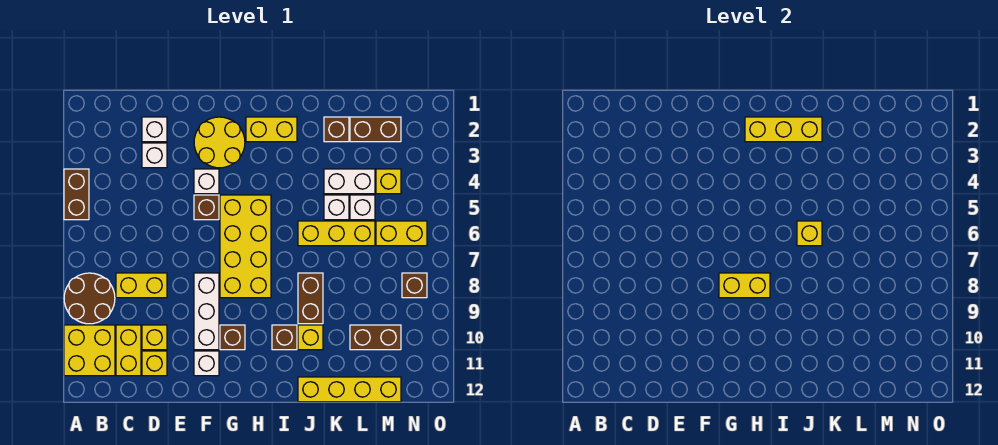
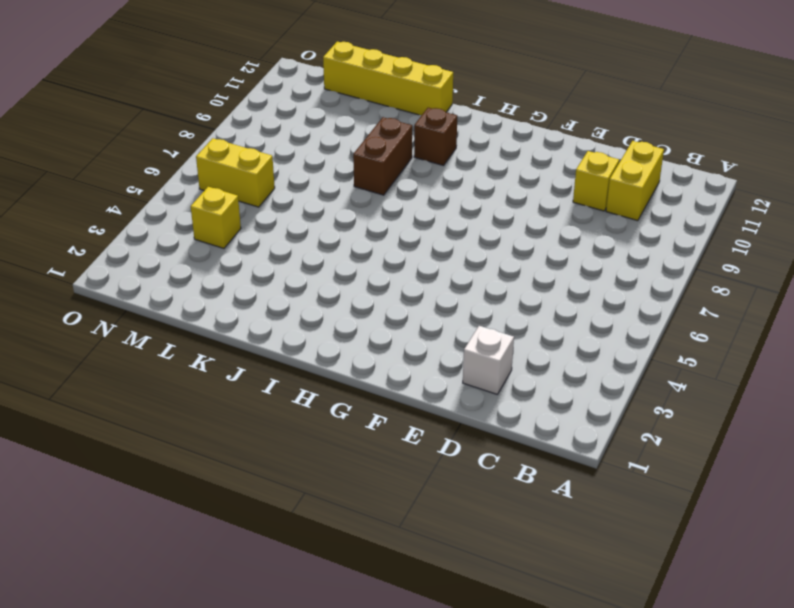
none -> brown 1x2 brick [64,169,89,220]
none -> brown 2x2 round brick [64,273,115,324]
none -> yellow 2x2 brick [64,325,115,376]
none -> yellow 1x2 brick [116,273,167,298]

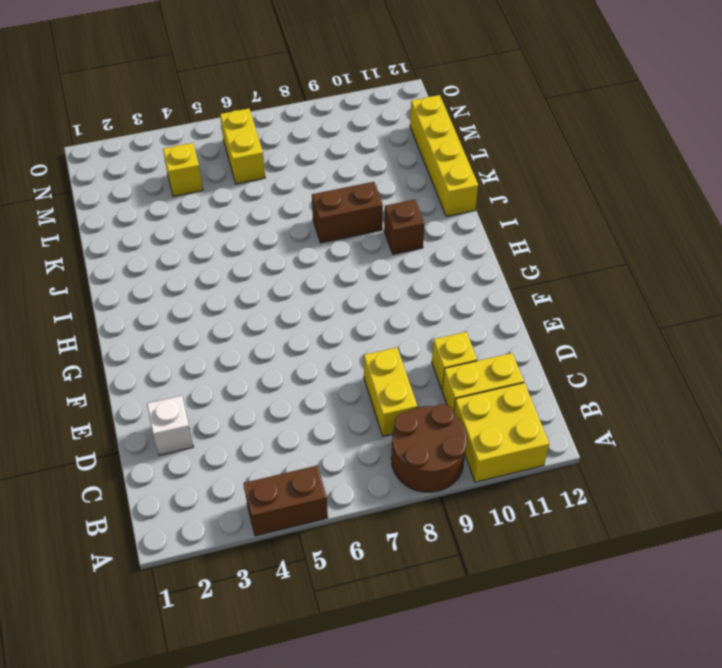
none -> white 1x1 brick [142,143,167,168]
none -> yellow 1x1 brick [142,351,167,376]
none -> yellow 2x2 round brick [194,117,245,168]
none -> white 1x1 brick [194,169,219,194]

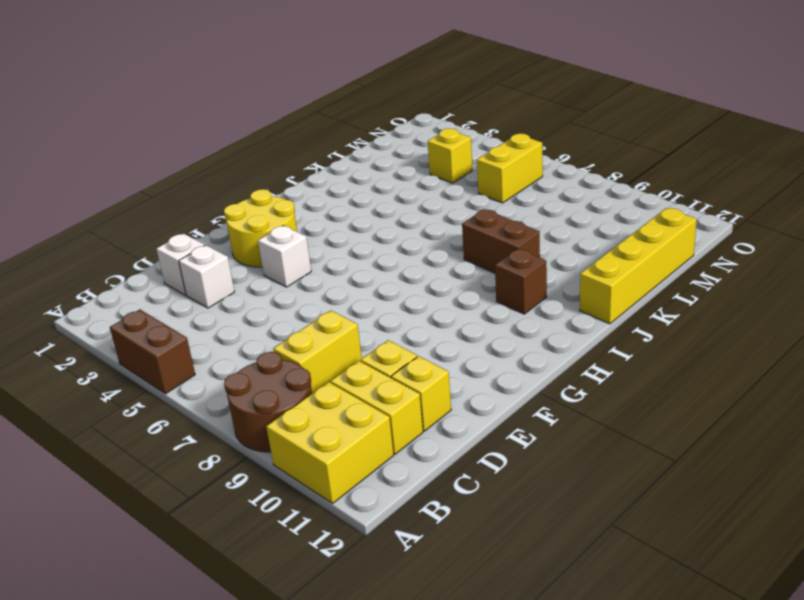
none -> brown 1x1 brick [194,195,219,220]
none -> white 1x3 brick [194,273,219,350]
none -> white 1x1 brick [194,351,219,376]
none -> yellow 2x4 brick [220,195,271,298]

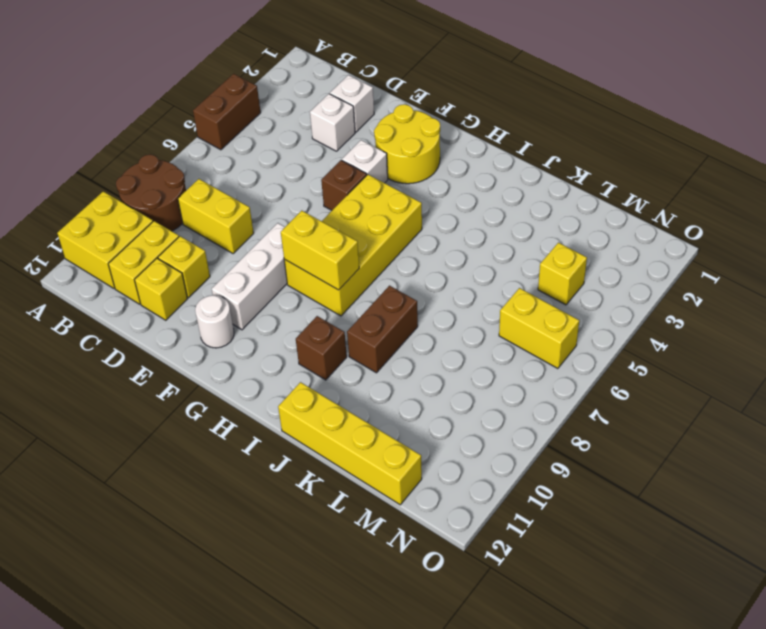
white 1x1 round brick [195,295,234,348] -> white 1x1 brick [194,351,219,376]
none -> brown 1x1 brick [220,325,245,350]
none -> yellow 1x2 brick [246,117,297,142]
none -> yellow 1x3 brick [298,221,375,246]
none -> yellow 1x1 brick [298,325,323,350]

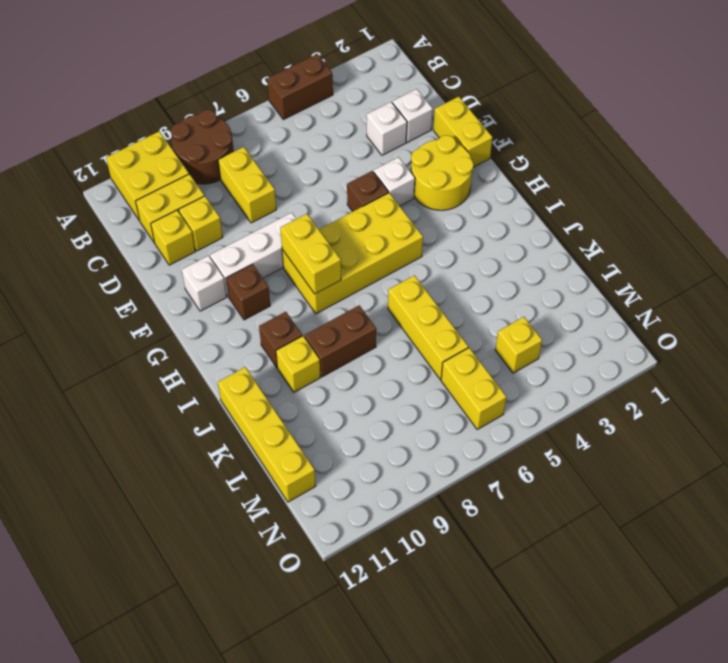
yellow 1x2 brick [433,97,493,167] -> yellow 1x2 brick moved to [246,117,297,142]
none -> brown 1x1 brick [324,117,349,142]
none -> white 1x2 brick [324,169,375,194]
none -> white 1x1 brick [324,195,349,220]
none -> brown 1x2 brick [350,117,401,142]

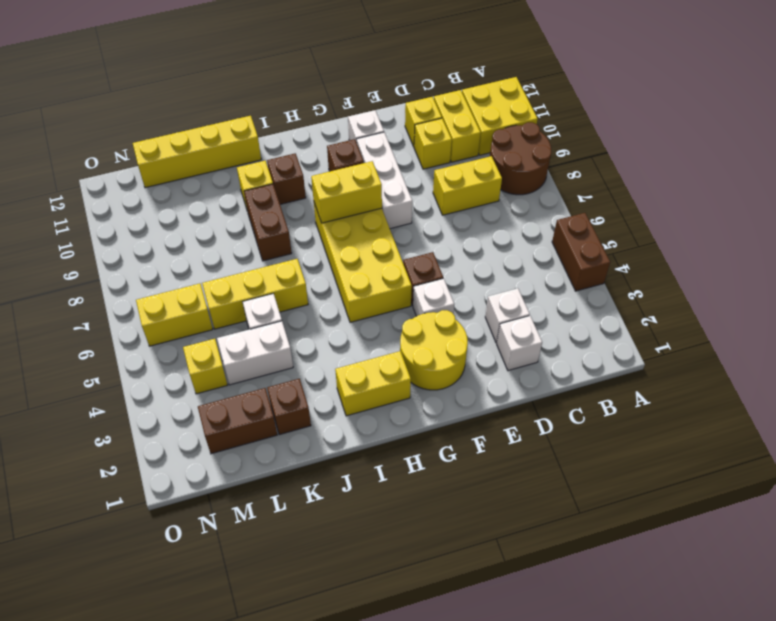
none -> white 1x1 brick [350,195,375,220]
none -> brown 1x2 brick [350,325,401,350]
none -> brown 1x1 brick [402,273,427,298]
none -> yellow 1x3 brick [745,117,822,142]

